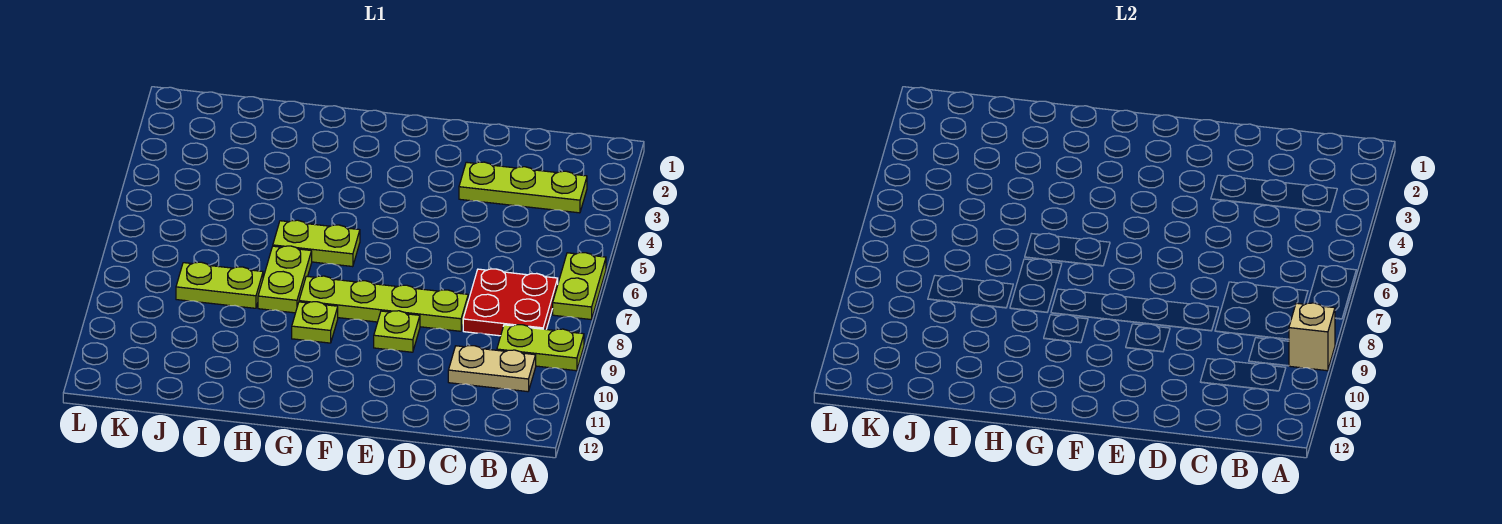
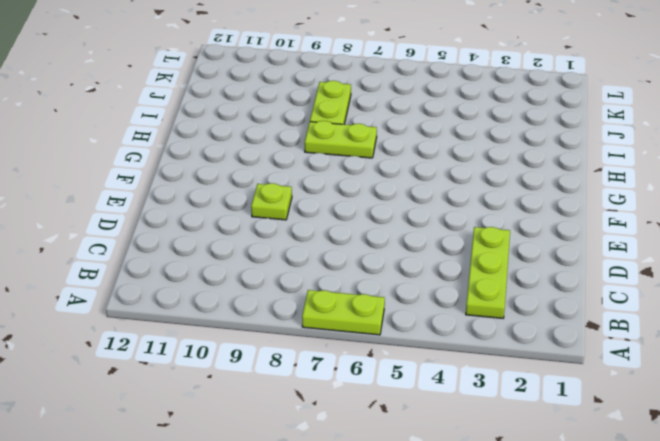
none -> lime 1x2 plate [497,325,584,371]
none -> red 2x2 plate [463,269,558,336]
none -> tan 1x2 plate [448,346,536,392]

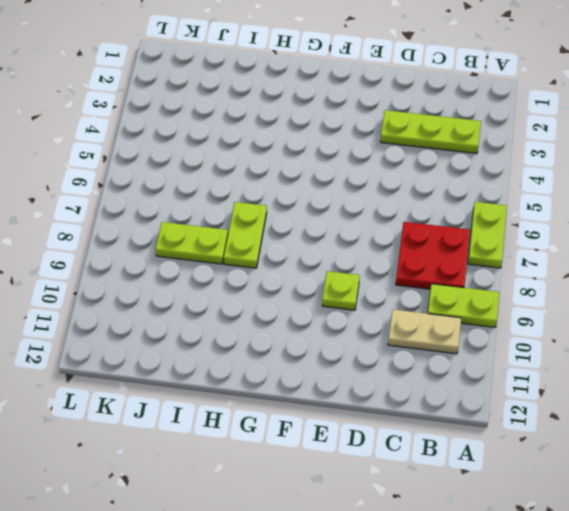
none -> lime 1x4 plate [299,276,468,331]
none -> lime 1x2 plate [273,220,360,267]
none -> lime 1x1 plate [292,302,338,343]

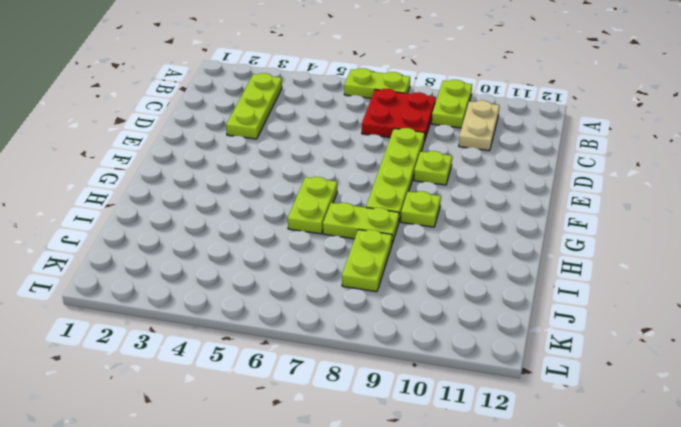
none -> tan 1x1 brick [1289,303,1335,371]

